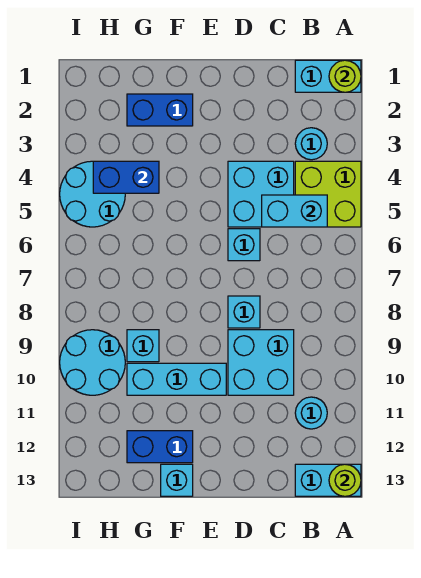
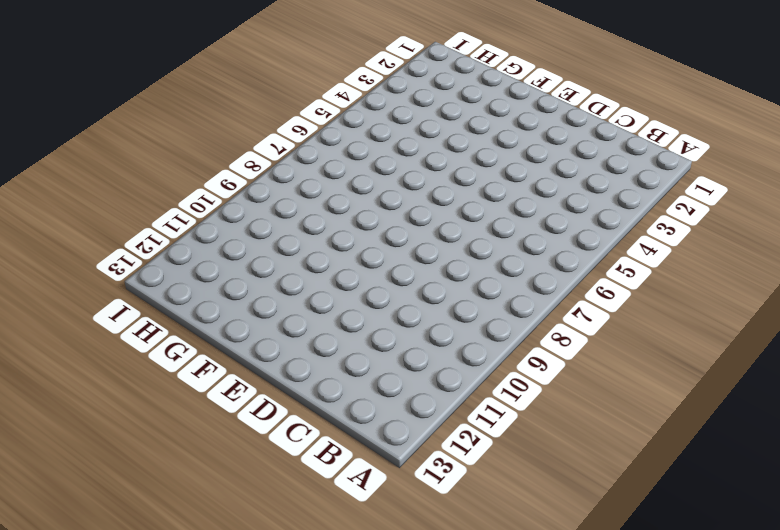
none -> cyan 1x2 brick [295,60,361,92]
none -> lime 2x2 brick [295,161,361,227]
none -> cyan 1x2 brick [295,464,361,496]

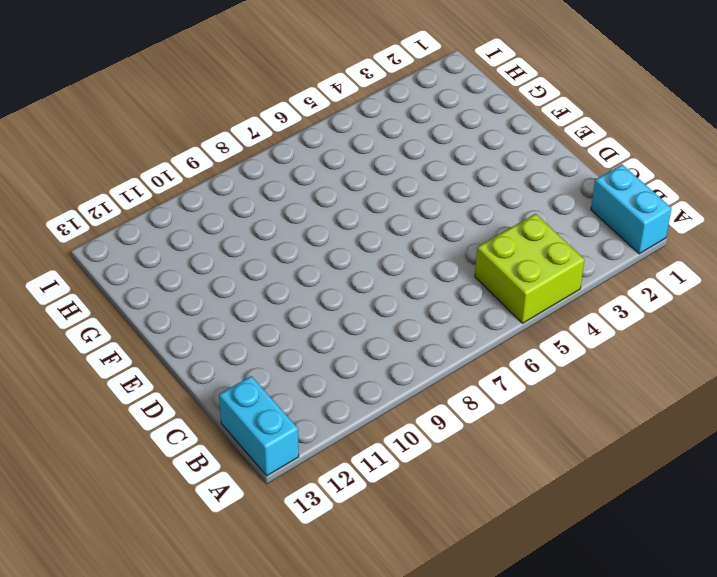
none -> cyan 1x1 round brick [295,128,327,160]
none -> cyan 1x1 round brick [295,397,327,429]
none -> cyan 2x2 brick [228,161,294,227]

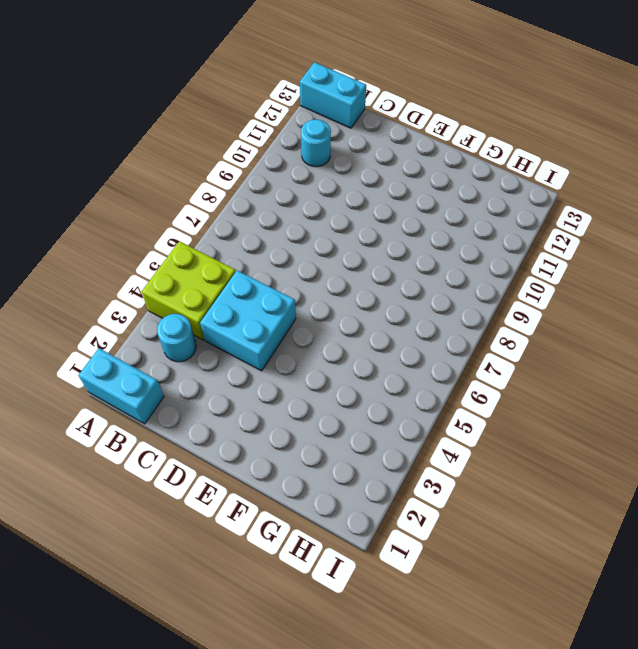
none -> cyan 2x2 brick [228,330,294,395]
none -> cyan 1x1 brick [228,229,260,261]
none -> cyan 1x1 brick [228,296,260,328]

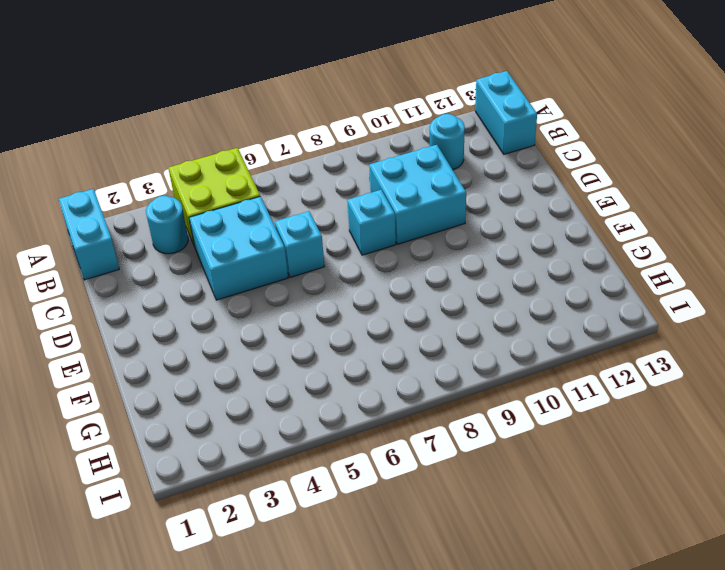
none -> cyan 1x3 brick [127,363,226,395]
none -> blue 1x2 brick [127,94,193,126]
none -> blue 1x2 brick [127,431,193,463]

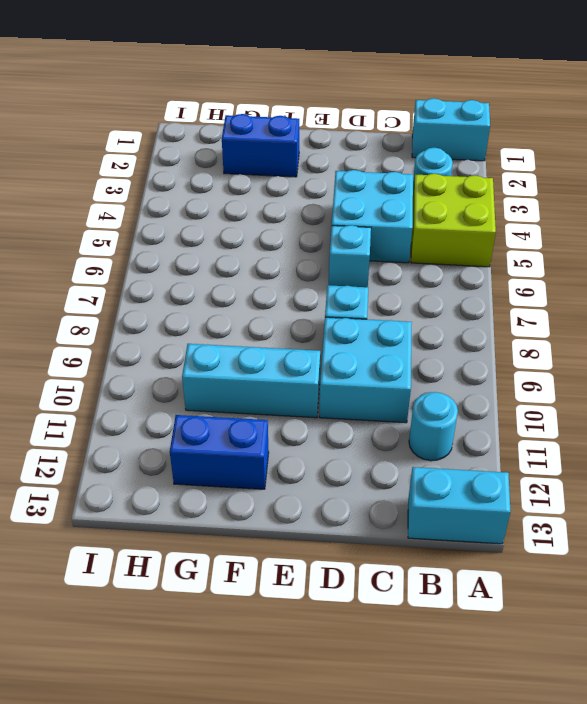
none -> cyan 1x1 brick [161,464,193,496]
none -> cyan 1x1 brick [127,330,159,362]
none -> cyan 2x2 round brick [60,161,125,227]

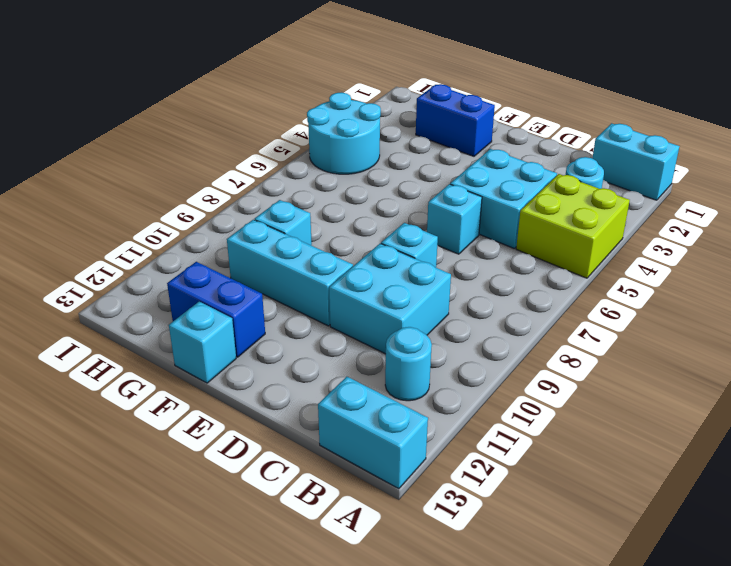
none -> cyan 2x2 round brick [60,330,125,395]
none -> lime 1x1 round brick [329,60,361,92]
none -> lime 1x1 round brick [329,464,361,496]

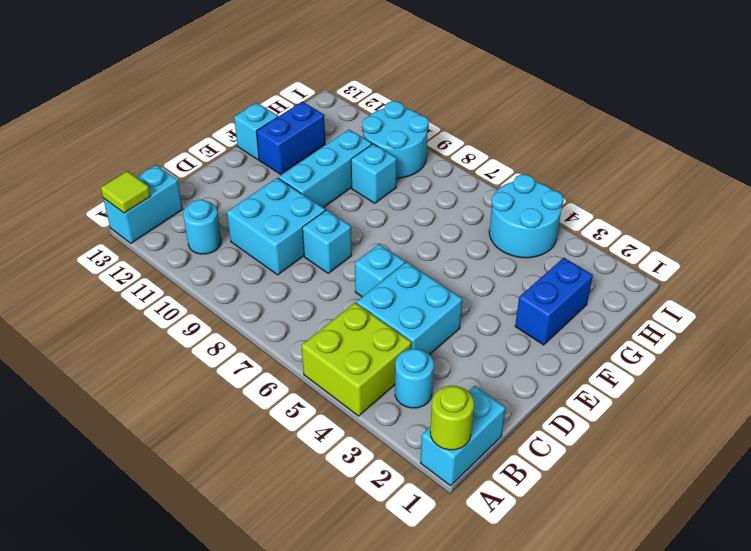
lime 1x1 tile [101,171,151,213] -> lime 1x1 round brick [329,464,361,496]
none -> cyan 1x2 brick [262,195,327,227]
none -> blue 1x2 brick [93,161,159,193]

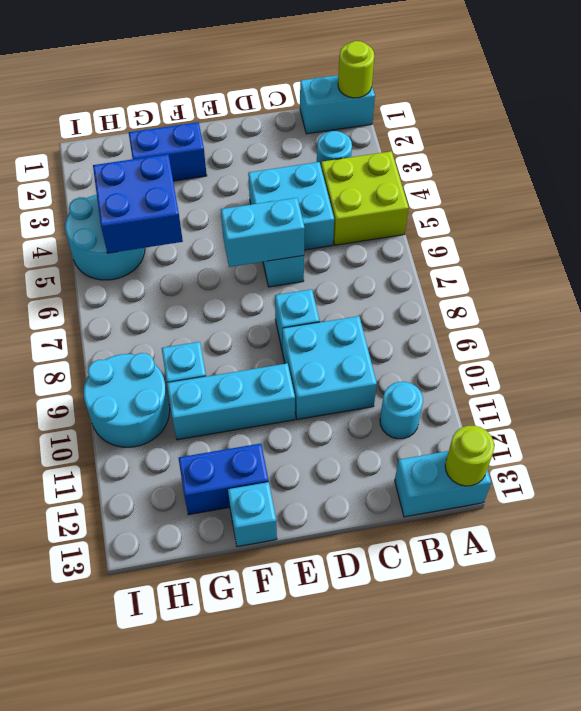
cyan 1x2 brick [221,198,305,267] -> cyan 1x2 brick moved to [262,195,327,227]
blue 2x2 brick [93,154,183,253] -> blue 1x2 brick [93,161,159,193]

